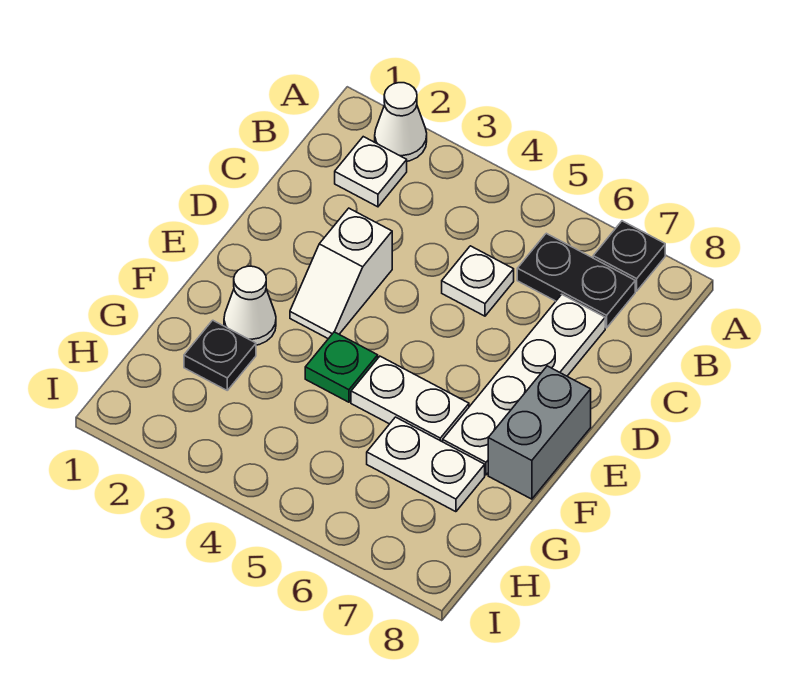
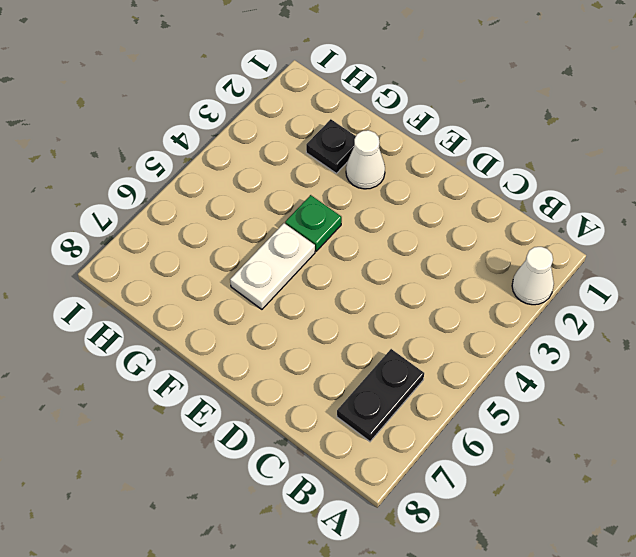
none -> black 1x1 plate [593,221,665,291]
none -> white 1x1 plate [335,137,407,207]
none -> white 1x1 plate [442,246,514,316]

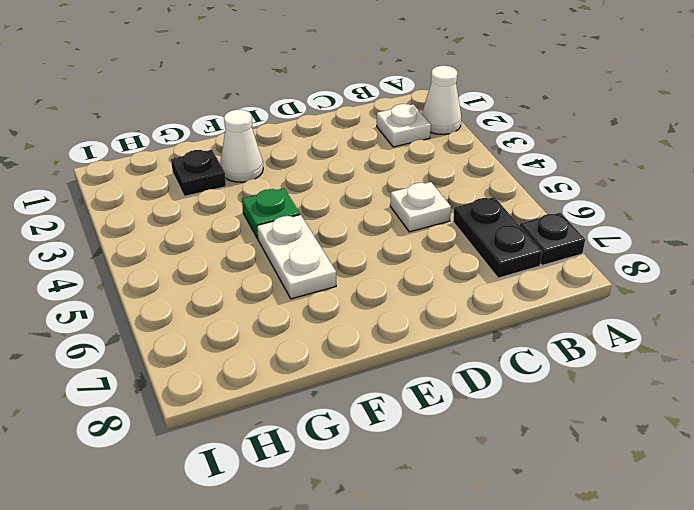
none -> white 1x4 plate [443,294,605,475]
none -> white 1x2 slope [290,208,392,339]
none -> grey 1x2 brick [488,366,591,499]

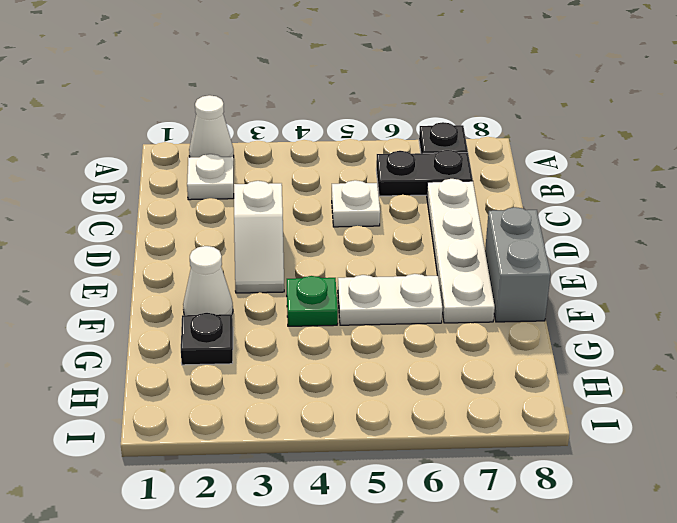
none -> white 1x2 plate [367,417,485,512]

